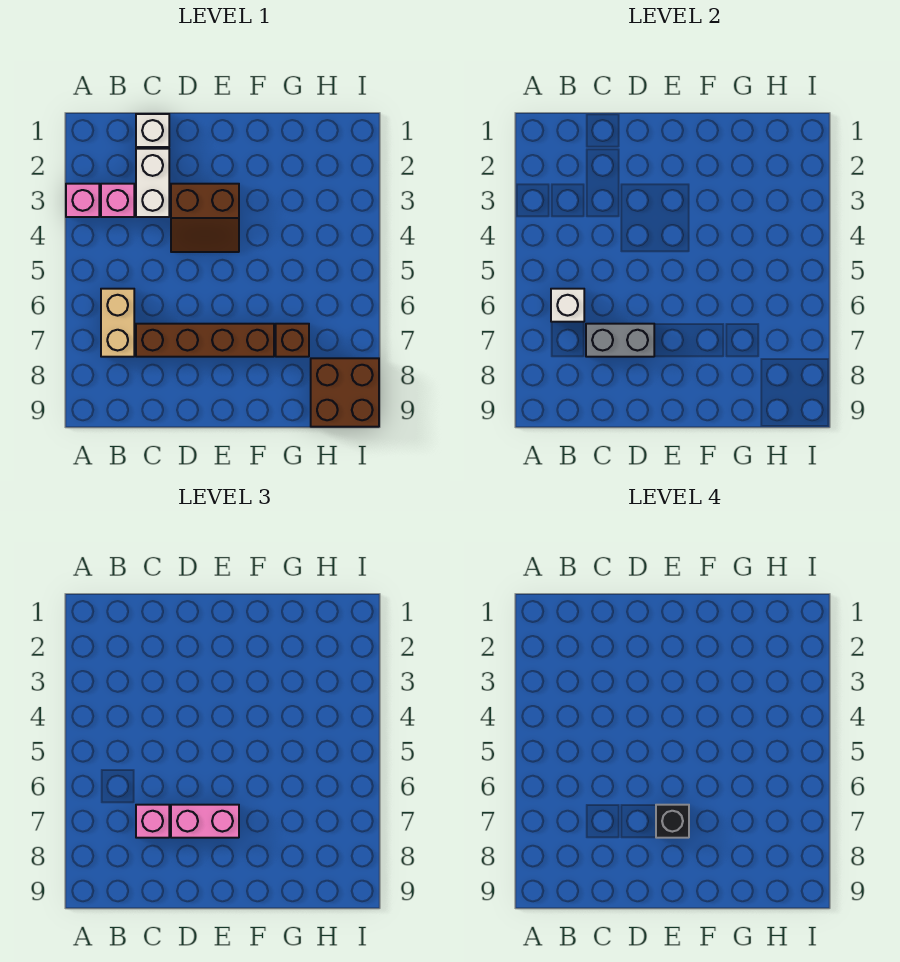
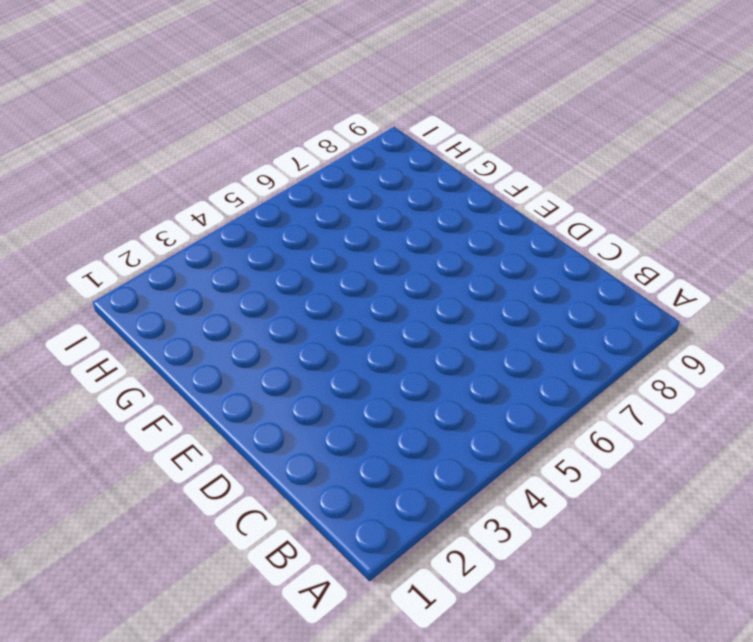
none -> pink 1x1 brick [66,184,99,217]
none -> pink 1x1 brick [101,184,134,217]
none -> tan 1x2 brick [101,289,134,357]

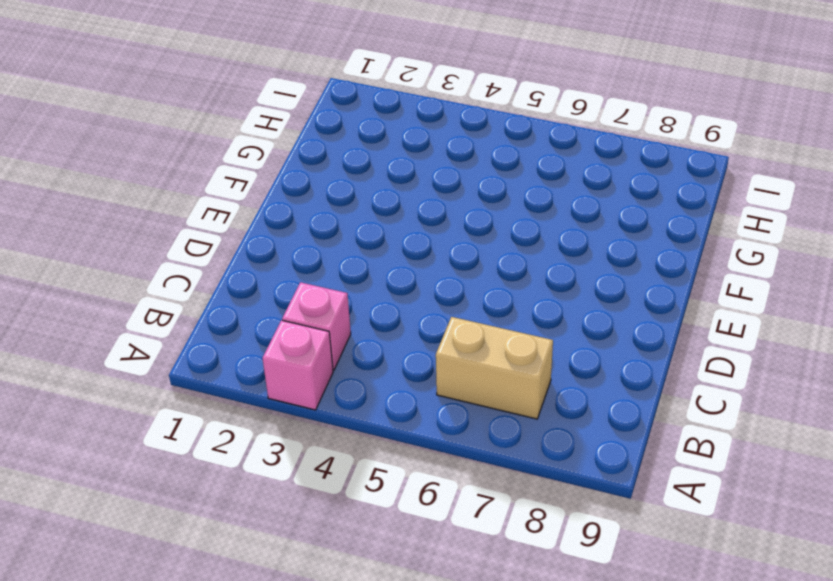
none -> white 1x1 brick [136,114,169,147]
none -> white 1x2 brick [136,149,169,217]
none -> brown 1x4 brick [136,324,274,357]

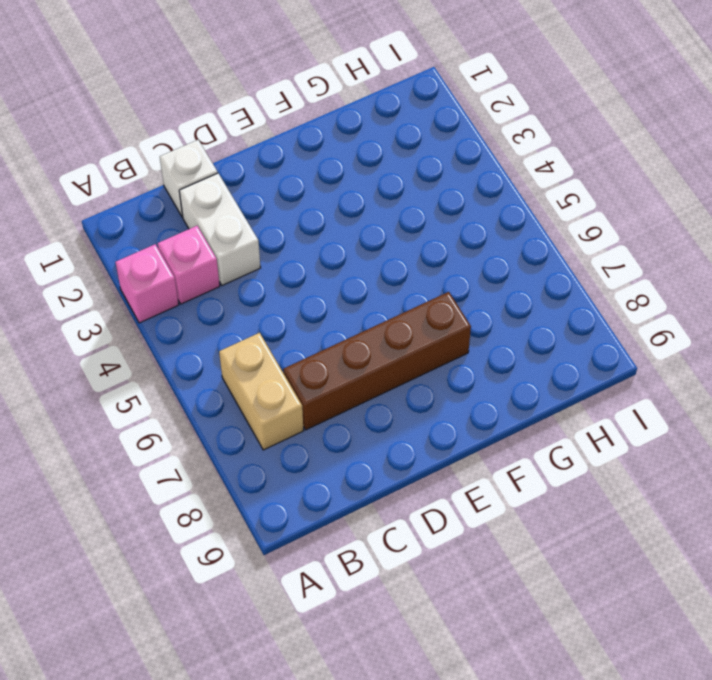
none -> brown 2x2 slope [171,184,239,252]
none -> brown 1x1 brick [276,324,309,357]
none -> brown 2x2 brick [311,358,379,427]

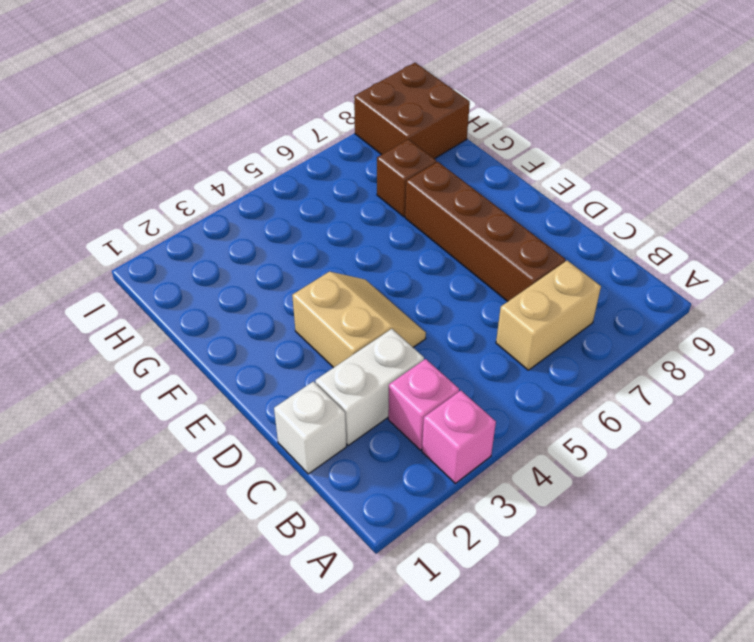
tan 2x2 slope [292,272,426,368] -> brown 2x2 slope [171,184,239,252]
none -> white 1x1 brick [551,289,584,322]
none -> grey 1x2 brick [586,324,654,357]
none -> pink 1x1 brick [136,805,169,838]

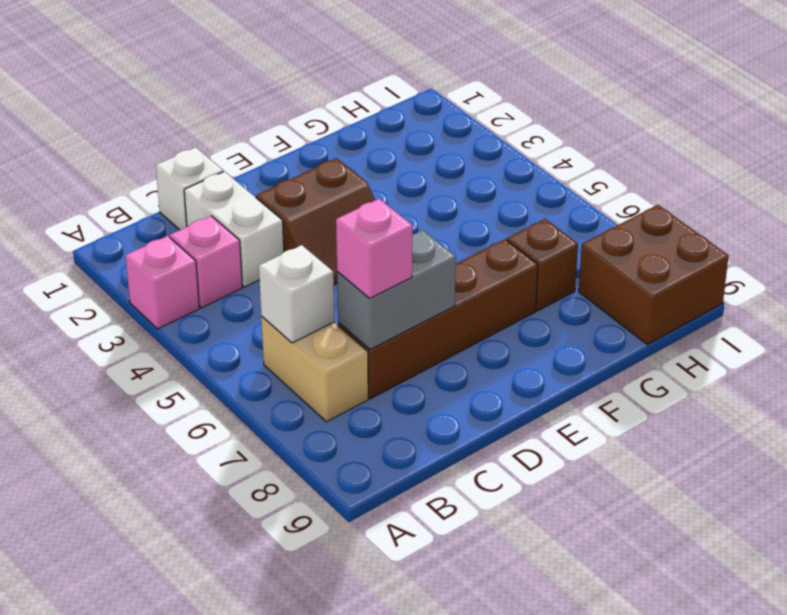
none -> pink 1x2 brick [171,805,239,838]
none -> black 1x1 brick [656,805,689,838]

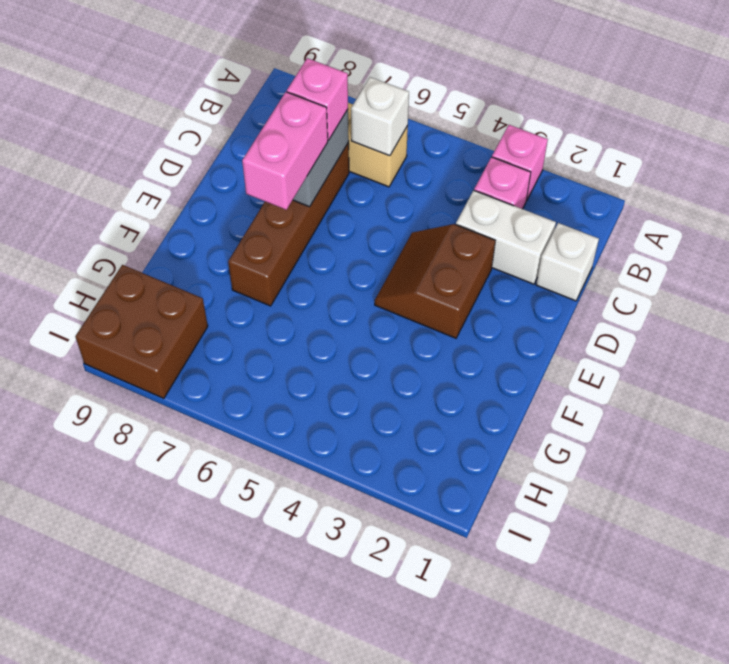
none -> brown 1x1 brick [276,324,309,357]
none -> black 1x1 brick [656,805,689,838]

